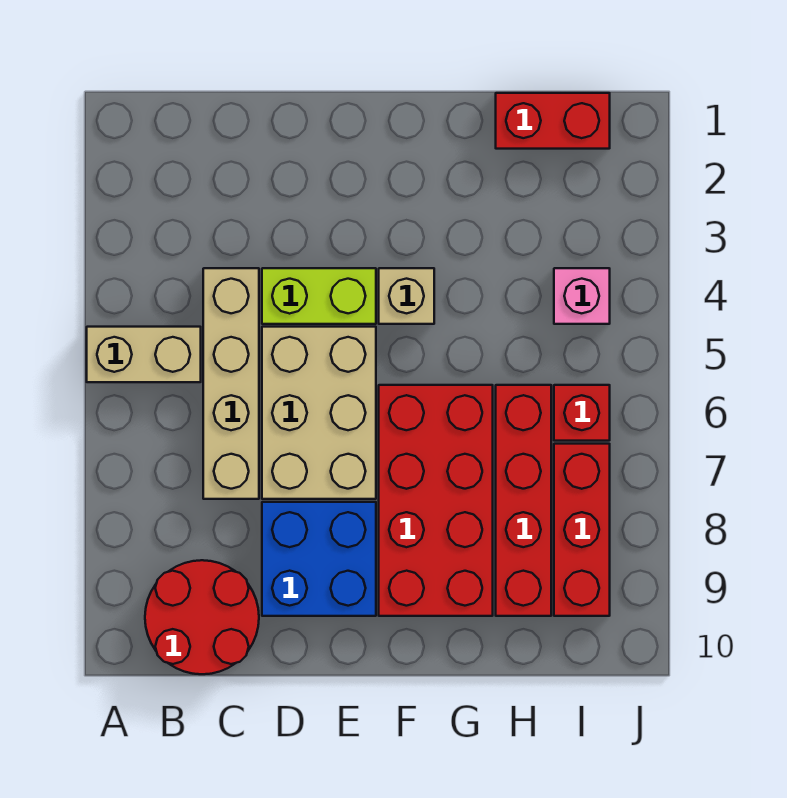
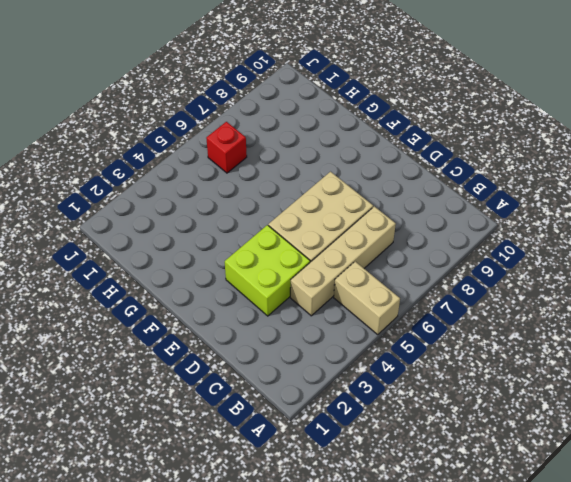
lime 2x2 brick [225,225,310,316] -> lime 1x2 brick [262,268,376,324]
none -> red 2x2 round brick [145,560,259,674]
none -> blue 2x2 brick [262,502,376,616]
none -> tan 1x1 brick [379,268,434,324]

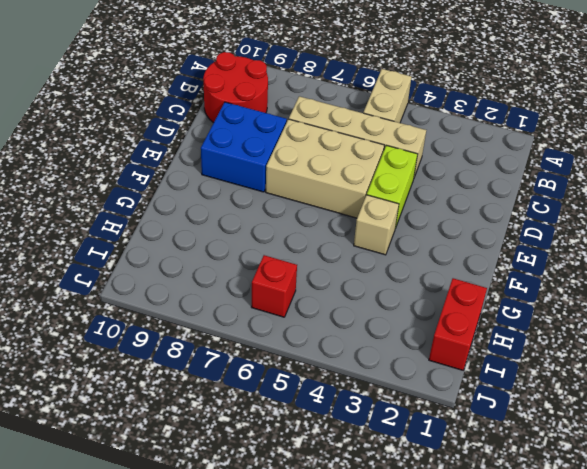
none -> red 2x4 brick [379,385,493,616]
none -> red 1x4 brick [496,385,551,616]
none -> pink 1x1 brick [554,268,610,324]

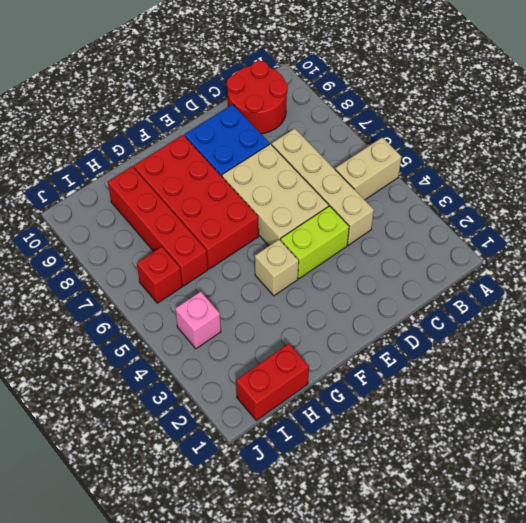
none -> red 1x3 brick [554,444,610,616]

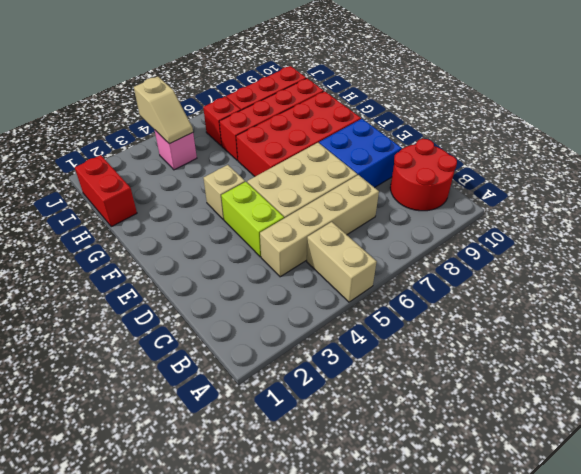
tan 1x2 slope [134,77,193,144] -> none

